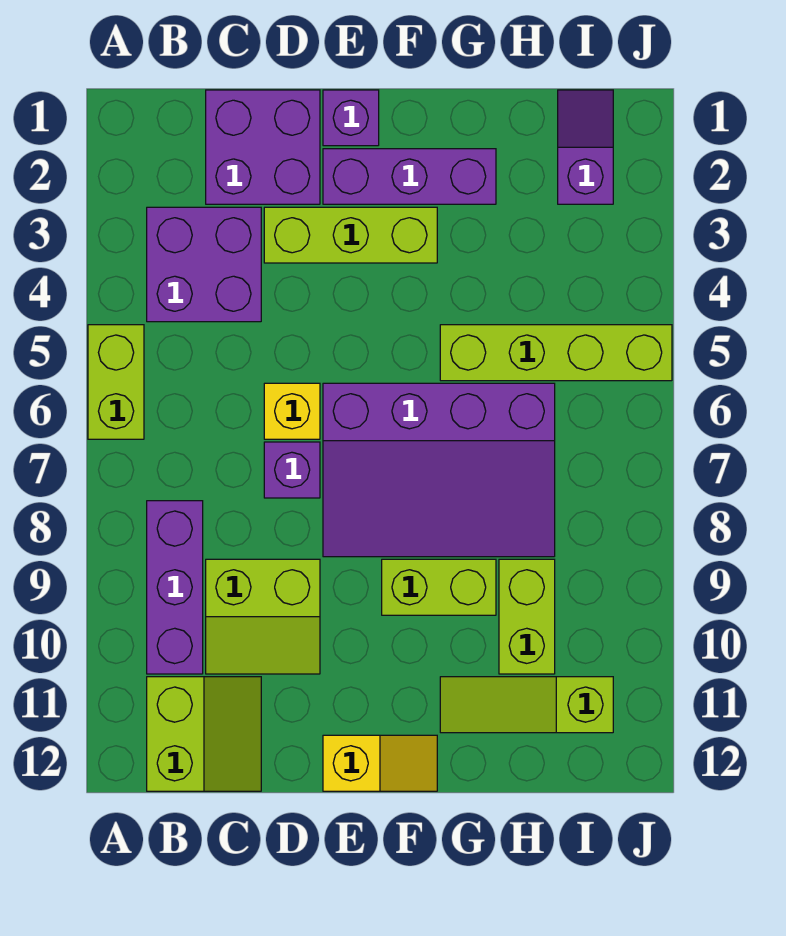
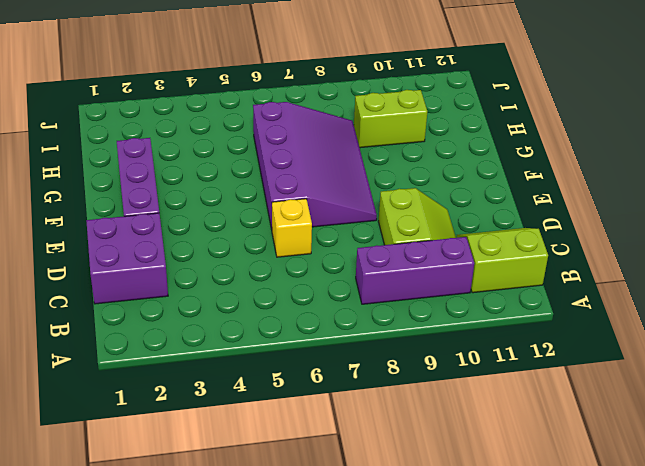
none -> lime 1x2 brick [88,325,144,439]
none -> purple 2x2 brick [147,207,261,322]
none -> lime 1x3 brick [264,207,437,263]

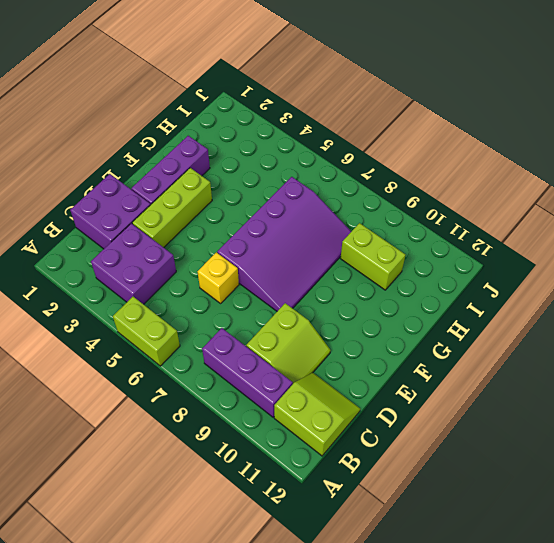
none -> purple 1x1 brick [264,442,320,498]
none -> purple 1x1 brick [323,90,379,146]
none -> yellow 1x2 slope [323,735,437,791]

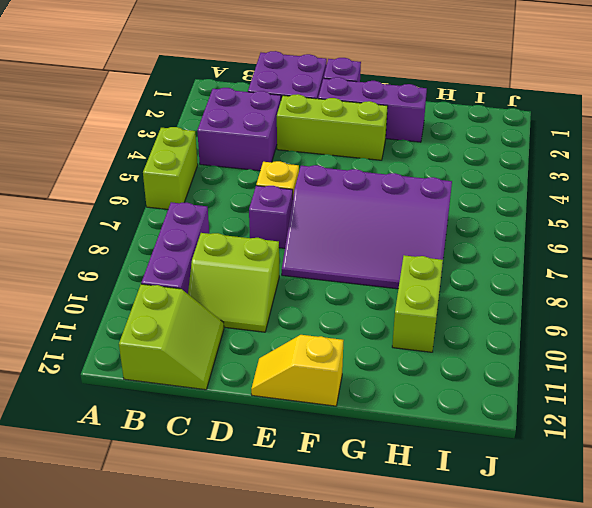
yellow 1x2 slope [251,335,343,406] -> yellow 1x2 slope turned to [323,735,437,791]
none -> lime 1x2 brick [382,559,496,615]
none -> lime 1x4 brick [440,325,672,381]
none -> lime 1x3 slope [440,677,613,733]

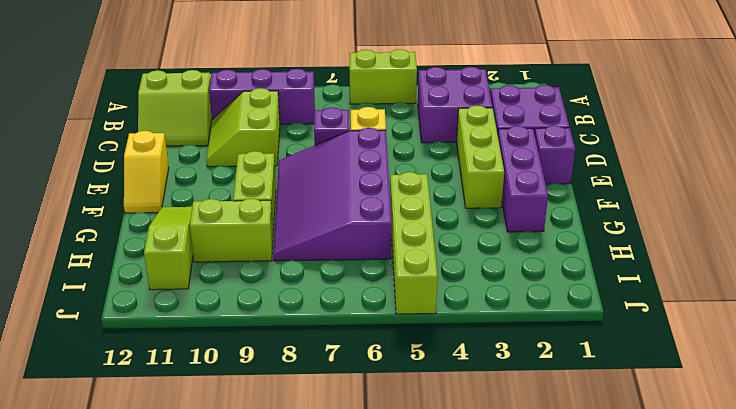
none -> purple 1x2 slope [558,90,613,204]

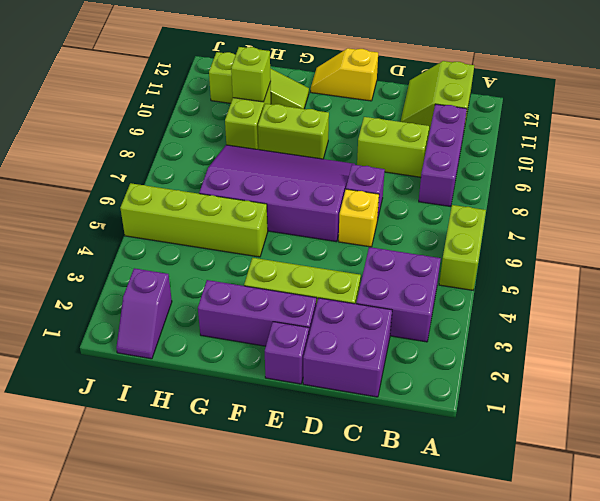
lime 1x1 brick [231,47,271,102] -> none

